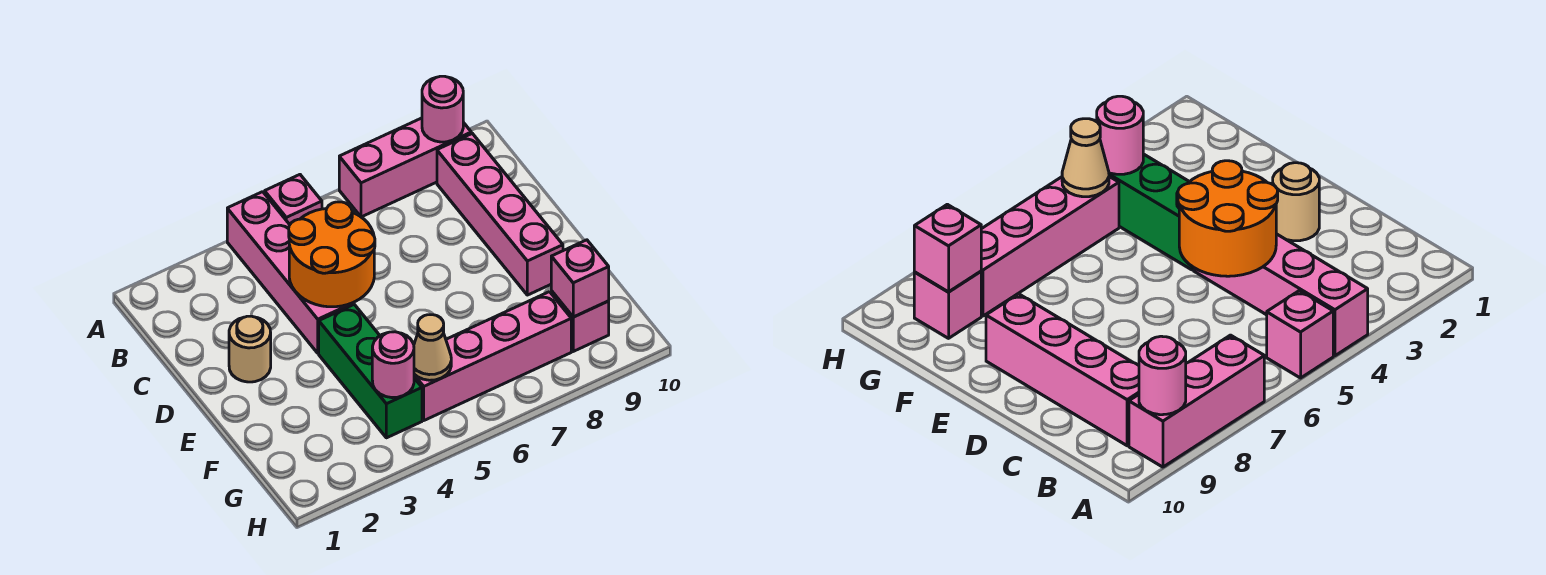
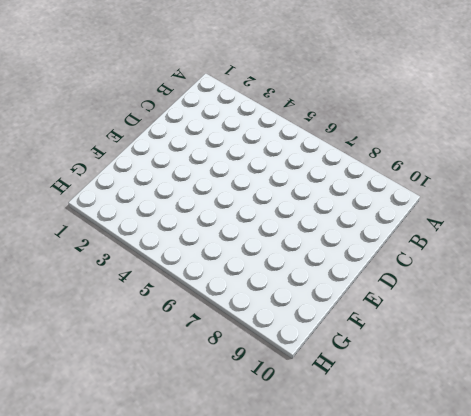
none -> pink 1x4 brick [227,192,353,353]
none -> pink 1x1 brick [265,175,322,224]
none -> pink 1x3 brick [339,118,471,217]

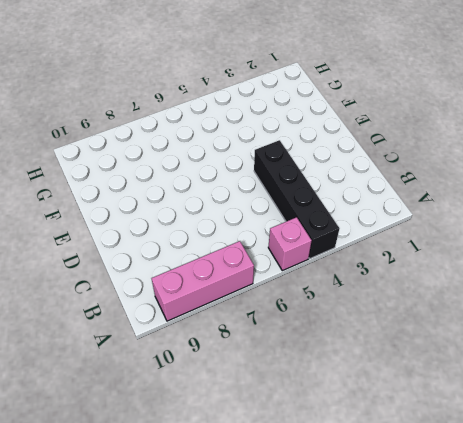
black 1x4 brick [254,140,339,259] -> pink 1x4 brick [227,192,353,353]
none -> pink 1x4 brick [437,133,563,295]
none -> tan 1x1 round brick [229,316,271,382]
none -> green 1x3 brick [319,305,422,438]

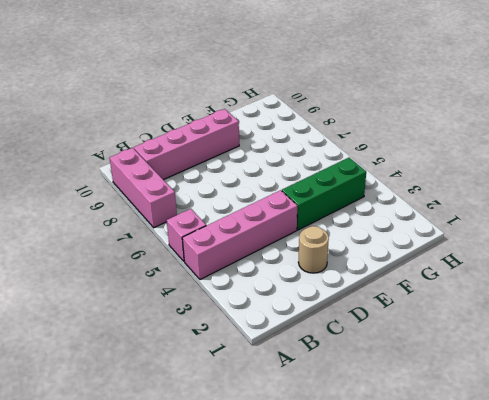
none -> pink 1x4 brick [414,292,571,420]
none -> pink 1x1 brick [551,291,609,351]
none -> pink 1x1 round brick [422,76,463,142]

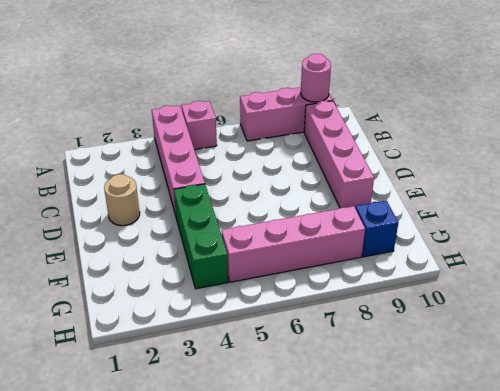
blue 1x1 brick [355,201,398,257] -> pink 1x1 brick [551,291,609,351]
none -> orange 2x2 round brick [289,202,375,307]
none -> pink 1x1 round brick [372,332,414,398]
none -> tan 1x1 cone [414,315,451,380]

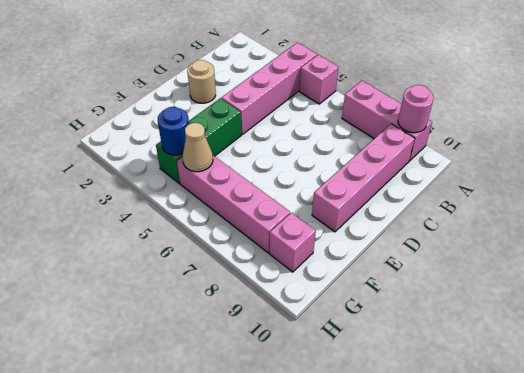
blue 1x1 round brick [158,107,189,155] -> pink 1x1 round brick [372,332,414,398]
none -> orange 2x2 round brick [289,202,375,307]
none -> pink 1x1 brick [551,240,609,317]

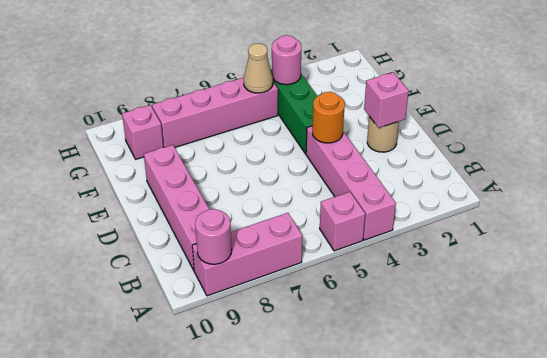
pink 1x1 brick [364,72,409,128] -> pink 1x1 brick moved to [551,240,609,317]
orange 1x1 round brick [312,92,345,143] -> orange 2x2 round brick [289,202,375,307]

